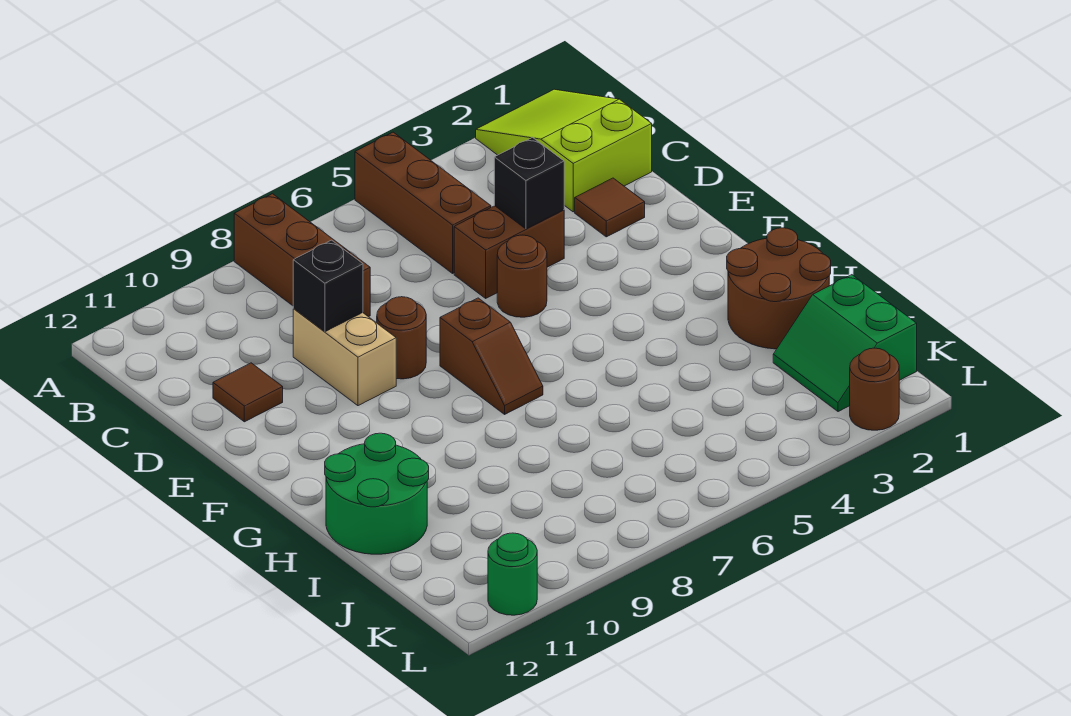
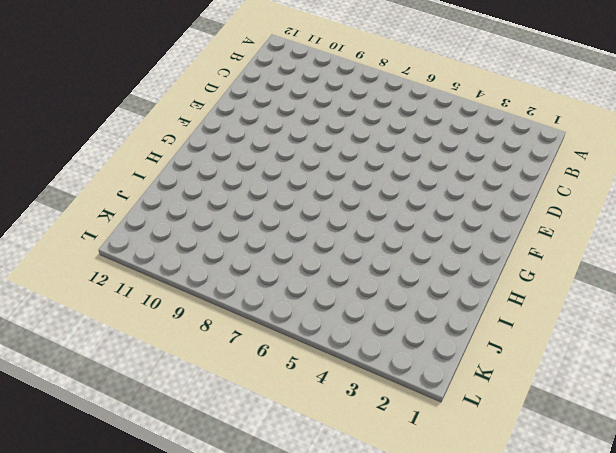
none -> lime 2x3 slope [476,89,652,212]
none -> brown 1x3 brick [355,132,491,273]
none -> brown 1x3 brick [234,194,370,317]

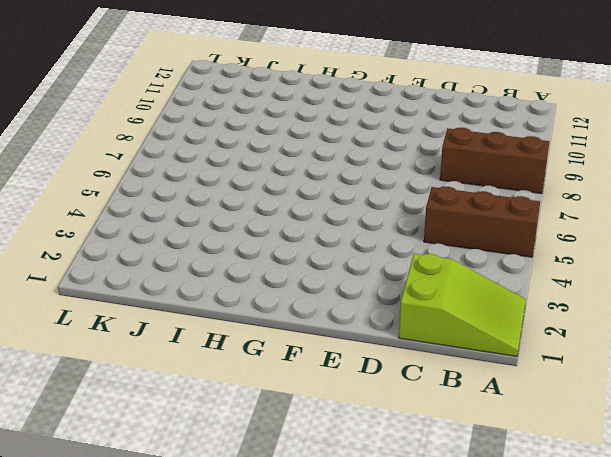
none -> brown 1x1 tile [575,178,645,237]
none -> brown 1x2 brick [454,206,564,298]
none -> tan 1x2 brick [293,309,396,406]

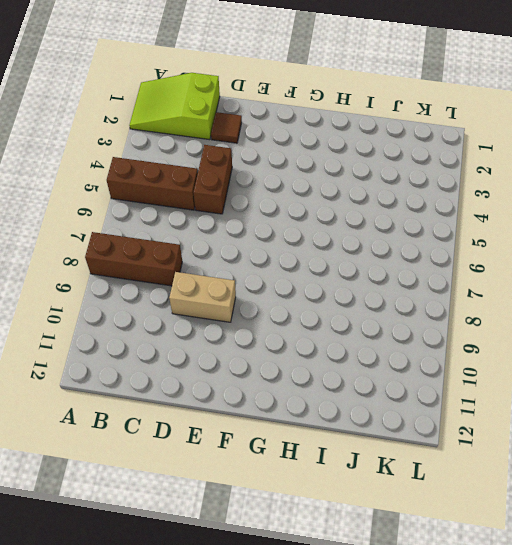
none -> brown 1x1 tile [213,363,283,422]
none -> brown 1x1 round brick [497,235,547,317]
none -> brown 1x1 round brick [377,297,426,379]

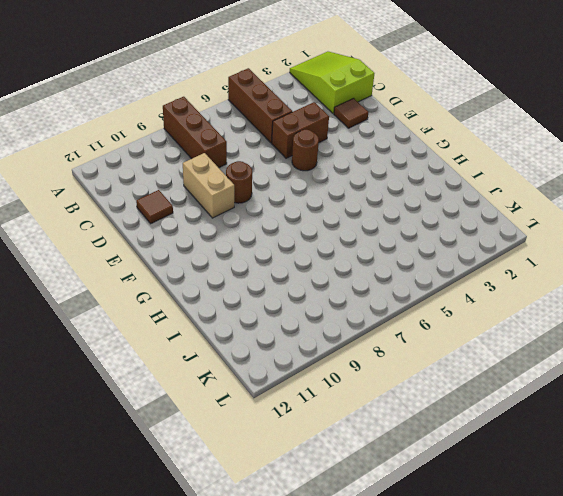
none -> brown 1x2 slope [440,298,543,414]
none -> brown 2x2 round brick [727,228,831,349]
none -> green 2x2 round brick [325,433,429,554]

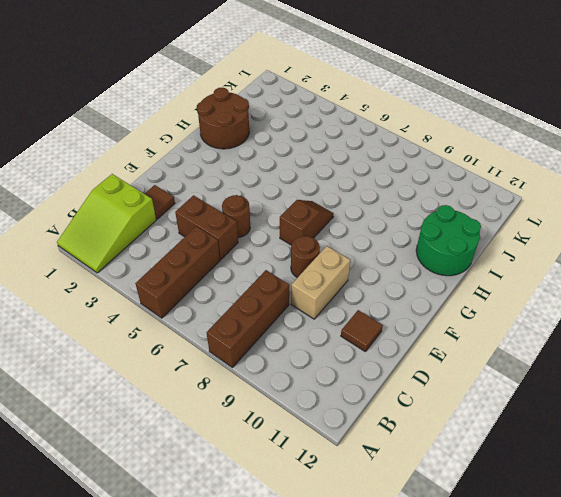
none -> green 2x2 slope [773,275,917,412]
none -> brown 1x1 round brick [850,348,899,430]
none -> green 1x1 round brick [488,533,537,615]

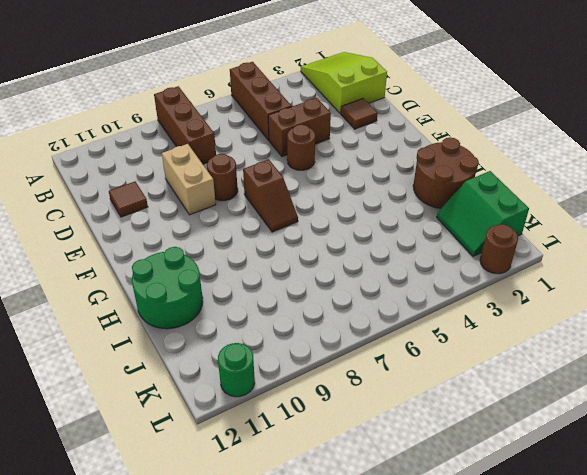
none -> black 1x1 brick [494,137,564,229]
none -> black 1x1 brick [293,240,363,332]

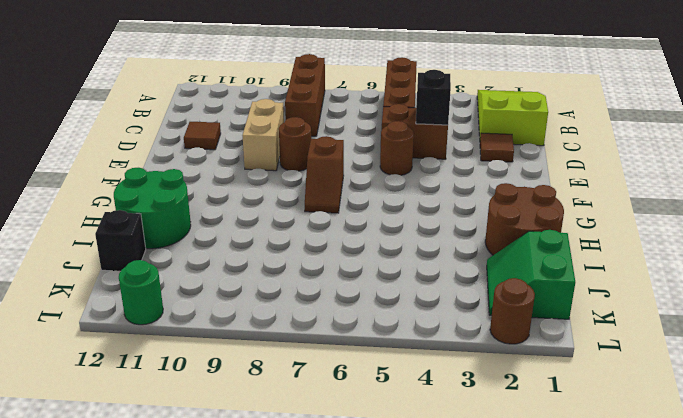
black 1x1 brick [95,210,146,271] -> black 1x1 brick moved to [293,240,363,332]

